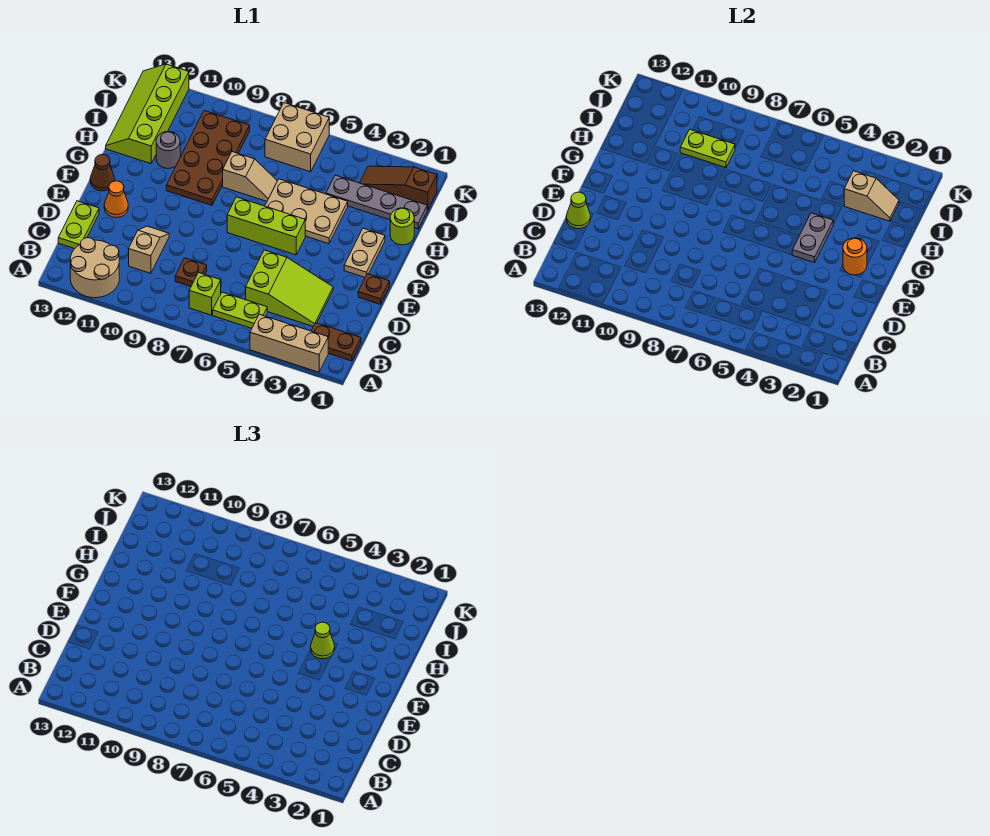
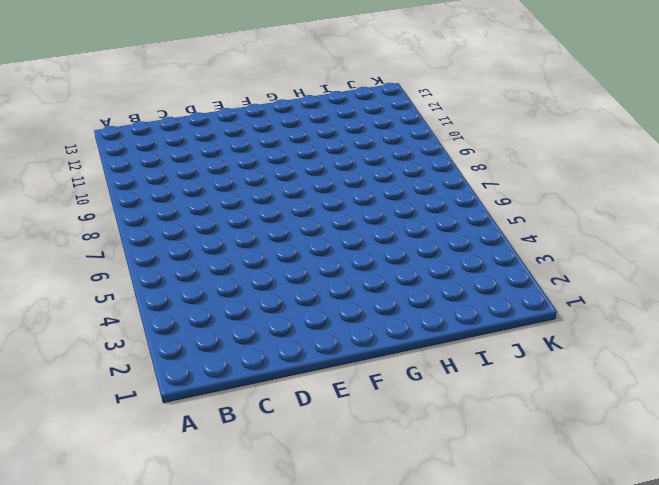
none -> tan 1x3 brick [250,314,328,372]
none -> tan 2x2 round brick [70,238,119,298]
none -> brown 1x2 plate [311,323,361,361]

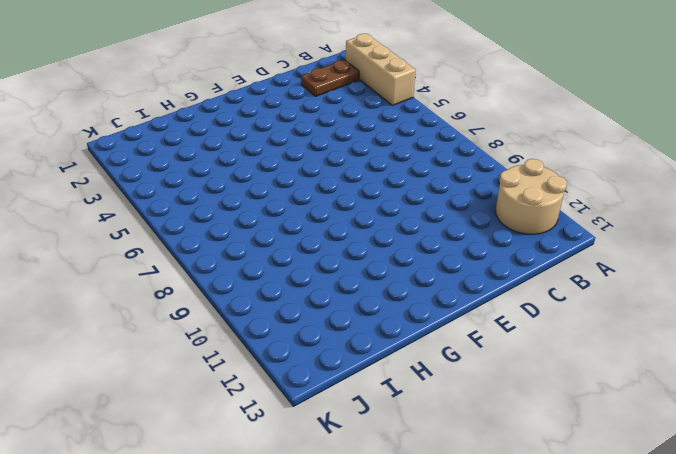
brown 1x2 plate [301,60,359,97] -> brown 1x2 plate turned to [311,323,361,361]
none -> lime 1x2 plate [213,292,267,328]
none -> lime 1x1 brick [189,273,221,315]
none -> lime 2x3 slope [246,250,333,326]

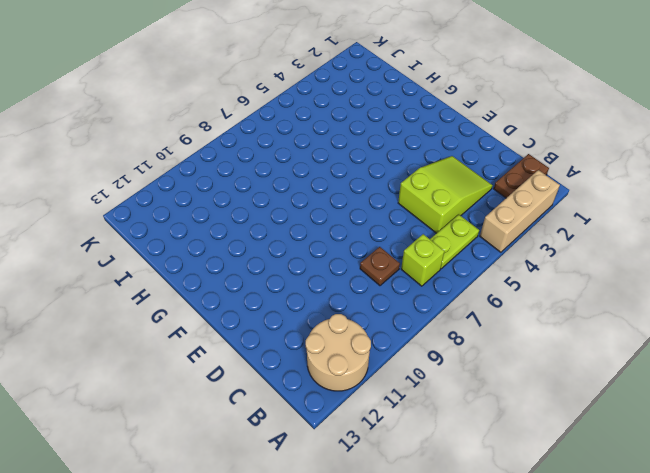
none -> tan 1x2 slope [129,226,169,273]
none -> lime 1x2 plate [58,201,99,249]
none -> brown 1x1 plate [358,274,390,304]

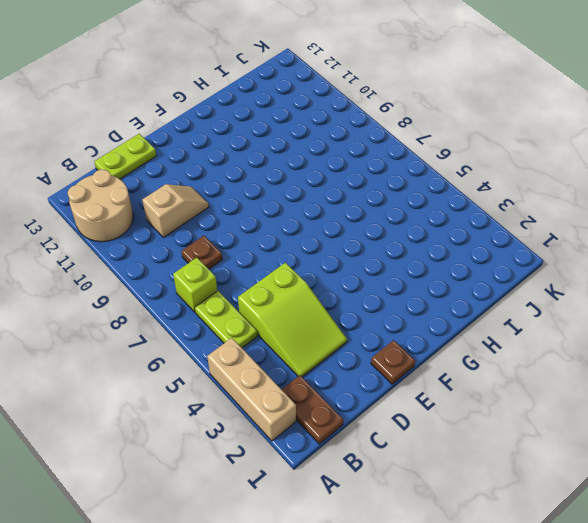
none -> orange 1x1 cone [104,181,128,218]
none -> tan 1x2 plate [344,228,385,277]
none -> lime 1x3 brick [227,197,305,255]

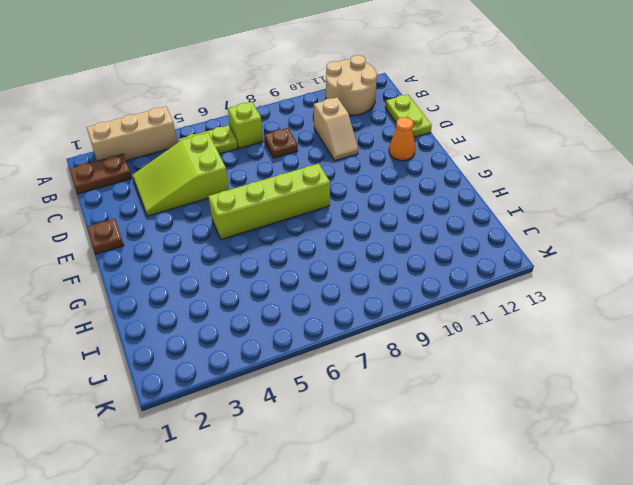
lime 1x4 brick [208,164,330,240] -> lime 1x3 brick [227,197,305,255]
none -> tan 1x2 plate [344,228,385,277]
none -> brown 1x1 cone [90,154,114,191]
none -> tan 2x3 plate [265,179,348,244]

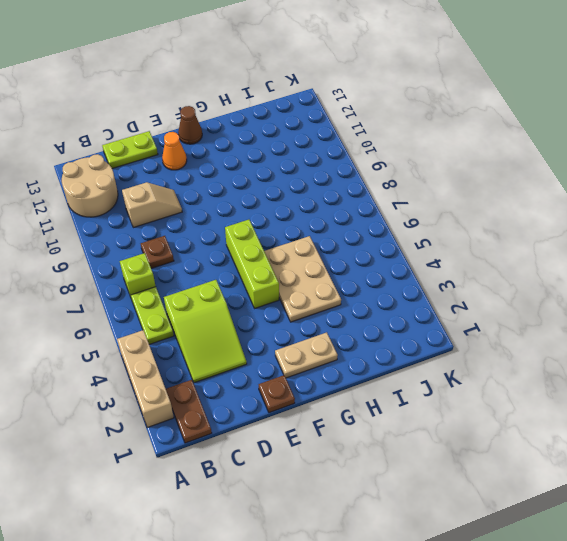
none -> brown 2x4 plate [166,111,250,205]
none -> lime 1x1 round brick [390,208,414,245]
none -> tan 1x2 slope [223,152,277,201]

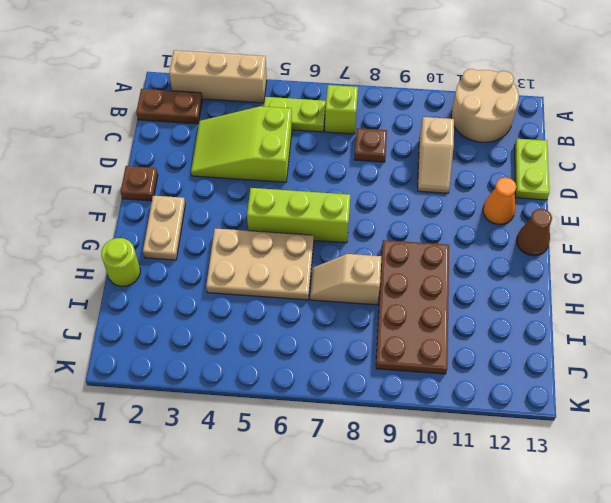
none -> grey 1x1 round brick [156,132,180,169]
none -> lime 2x4 slope [106,64,189,164]
none -> grey 1x4 plate [326,175,427,229]

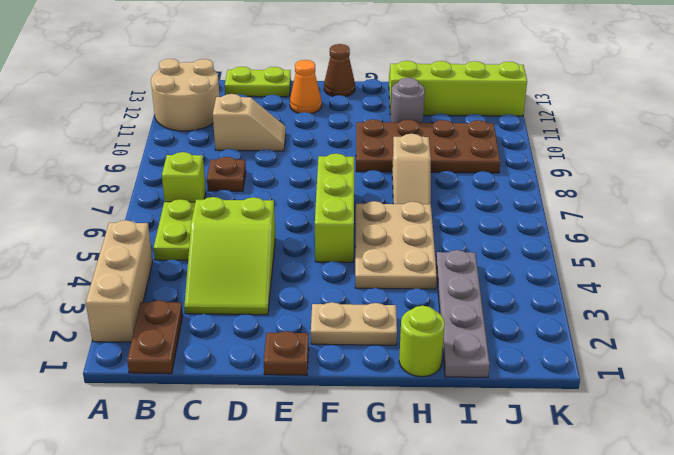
none -> brown 1x3 slope [360,166,437,210]
none -> tan 2x2 brick [265,103,329,172]
none -> lime 1x1 cone [566,192,590,229]

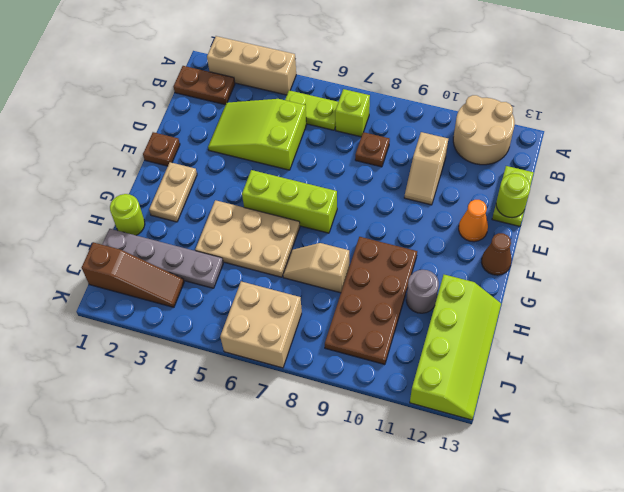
lime 1x1 round brick [496,174,530,218] -> lime 1x1 cone [566,192,590,229]
none -> orange 1x1 round brick [843,238,867,275]
none -> grey 1x2 plate [792,213,833,263]
none -> tan 1x2 slope [844,171,899,221]

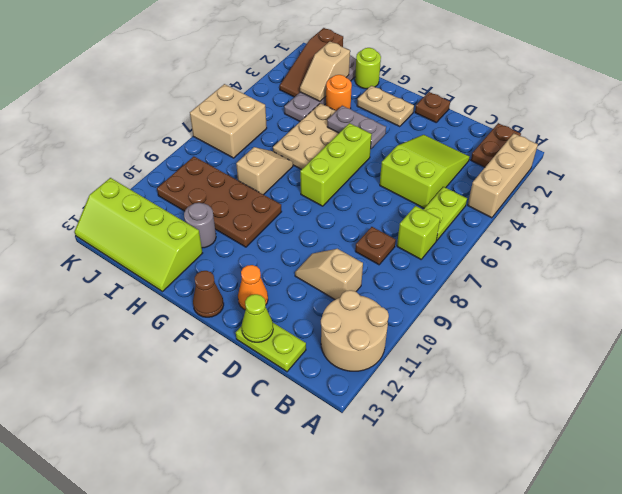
orange 1x1 round brick [326,75,352,111] -> orange 1x1 round brick moved to [843,238,867,275]
tan 1x2 slope [300,42,350,101] -> tan 1x2 slope turned to [844,171,899,221]
none -> lime 1x2 plate [680,129,735,168]
none -> lime 1x1 cone [311,622,335,659]

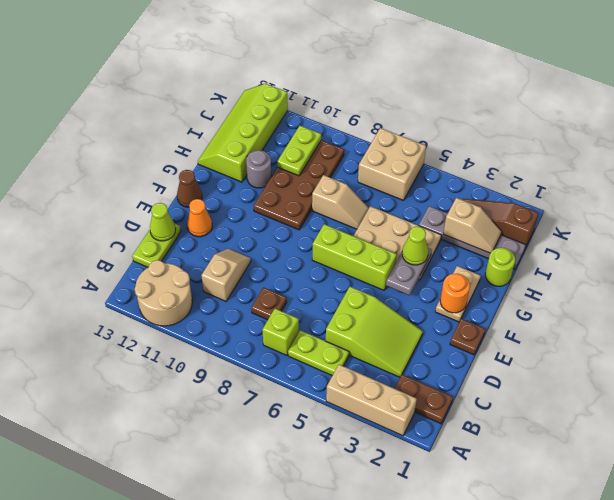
lime 1x2 plate [277,126,321,176] -> lime 1x2 plate turned to [680,129,735,168]

